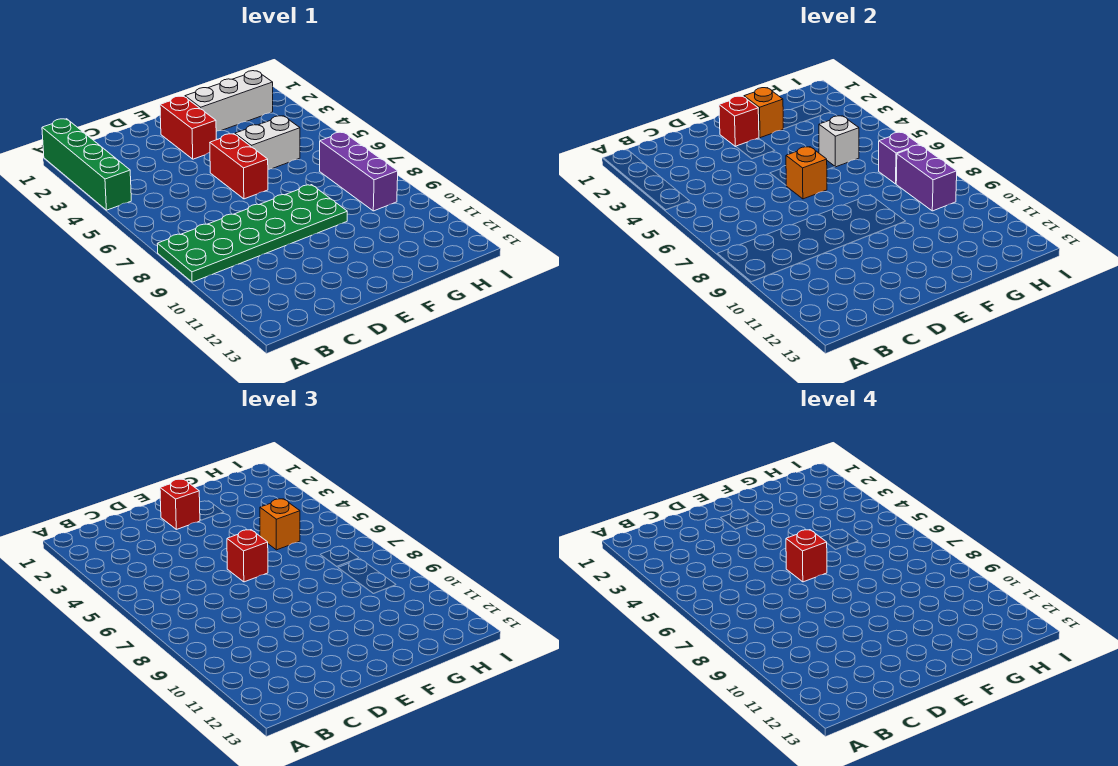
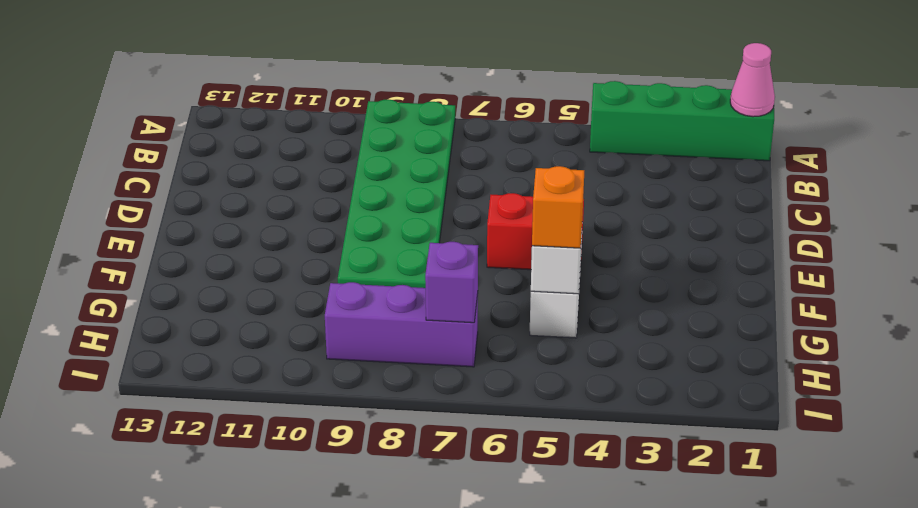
pink 1x1 cone [730,43,775,117] -> none
none -> red 1x2 brick [160,96,216,159]
none -> white 1x3 brick [185,71,273,131]
none -> red 1x1 brick [719,96,759,146]

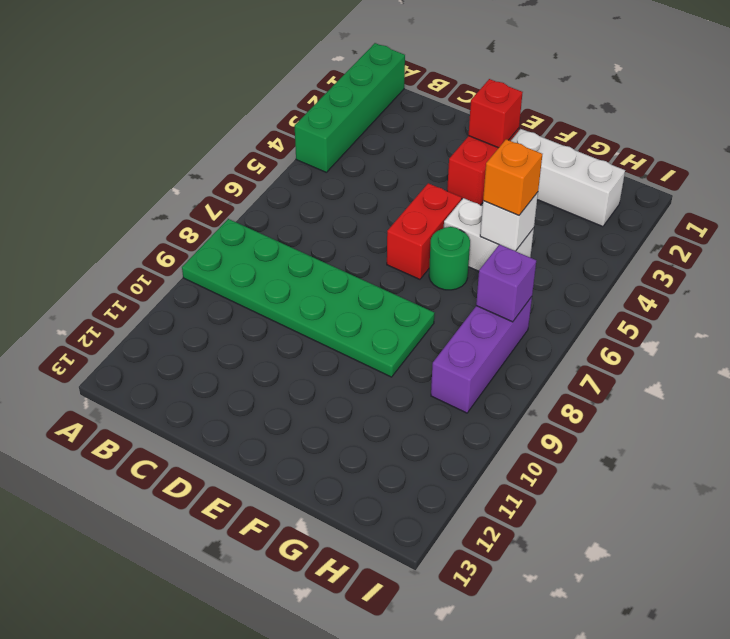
green 1x1 round brick [429,227,470,290] -> none
none -> orange 1x1 brick [786,147,827,199]
none -> orange 1x1 brick [744,88,783,138]
none -> purple 1x2 brick [896,145,957,211]

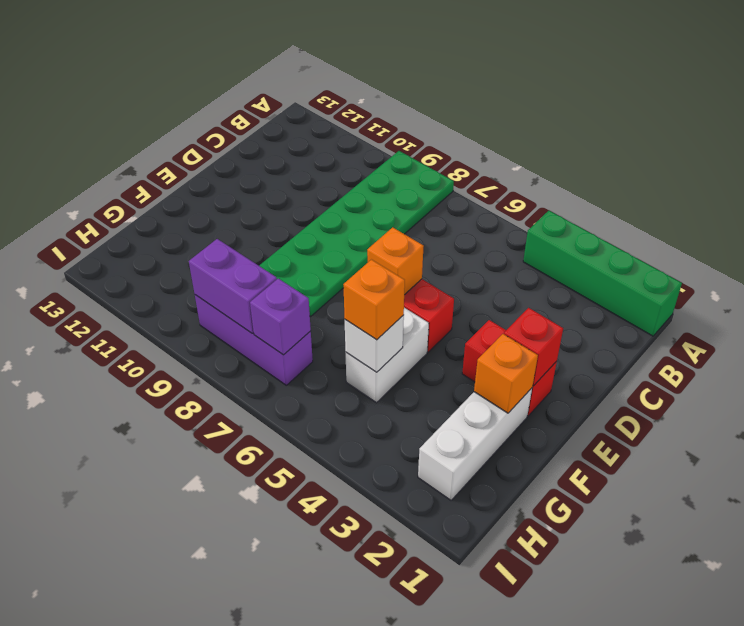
none -> red 1x1 brick [160,479,200,529]
none -> red 1x1 brick [227,530,268,582]
none -> red 1x1 brick [786,530,827,582]

